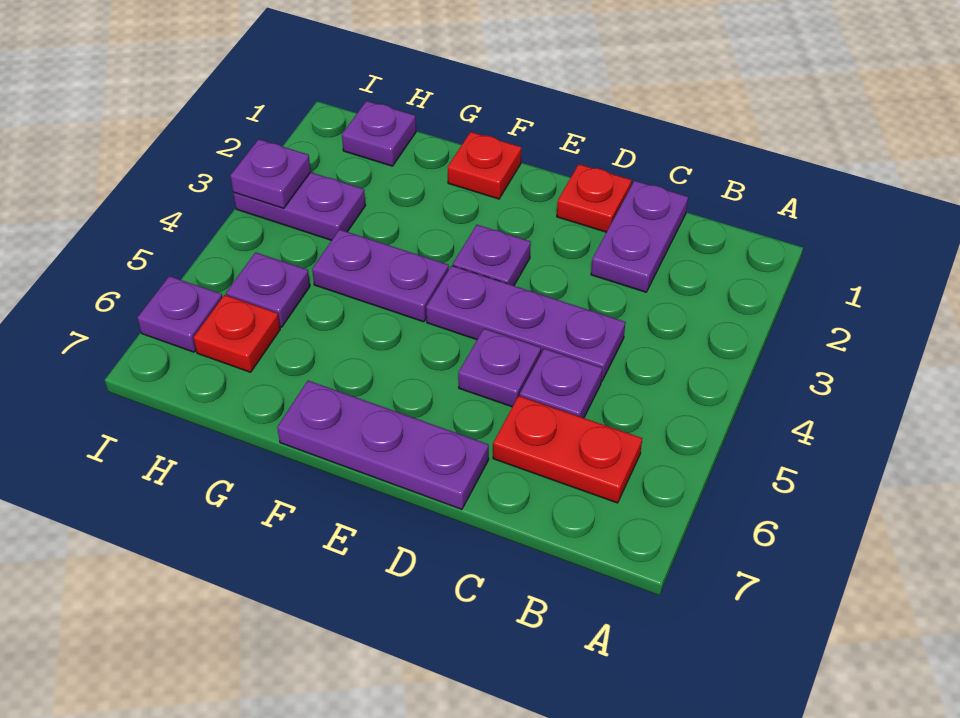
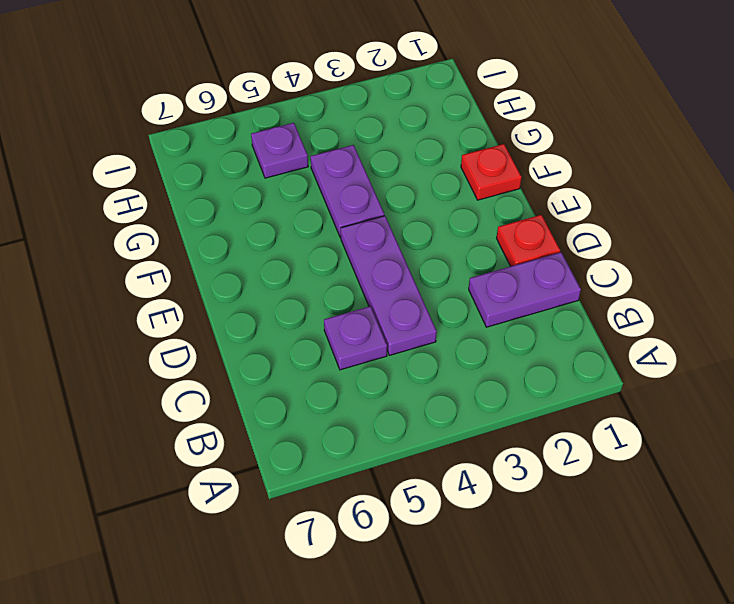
none -> red 1x2 plate [493,396,642,503]
none -> purple 1x1 plate [458,329,541,407]
none -> purple 1x3 plate [277,381,489,509]

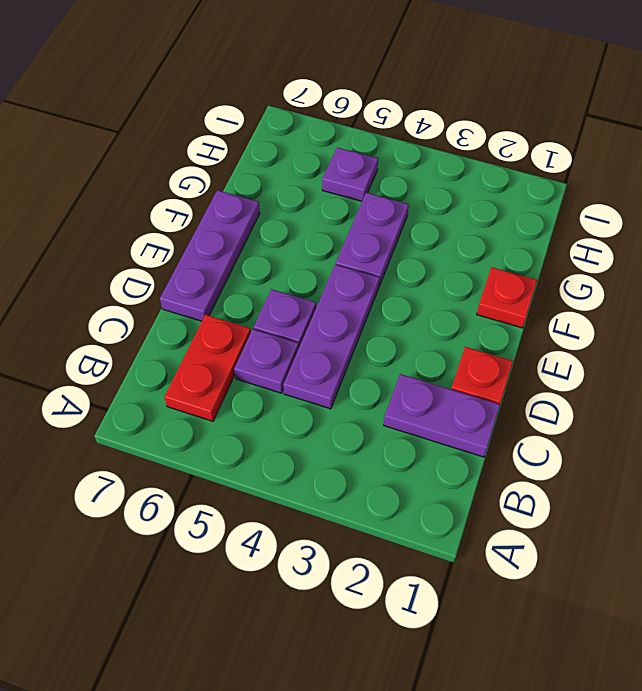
none -> purple 1x1 plate [453,225,531,286]
none -> purple 1x1 plate [342,101,416,166]
none -> purple 1x2 plate [233,172,365,240]

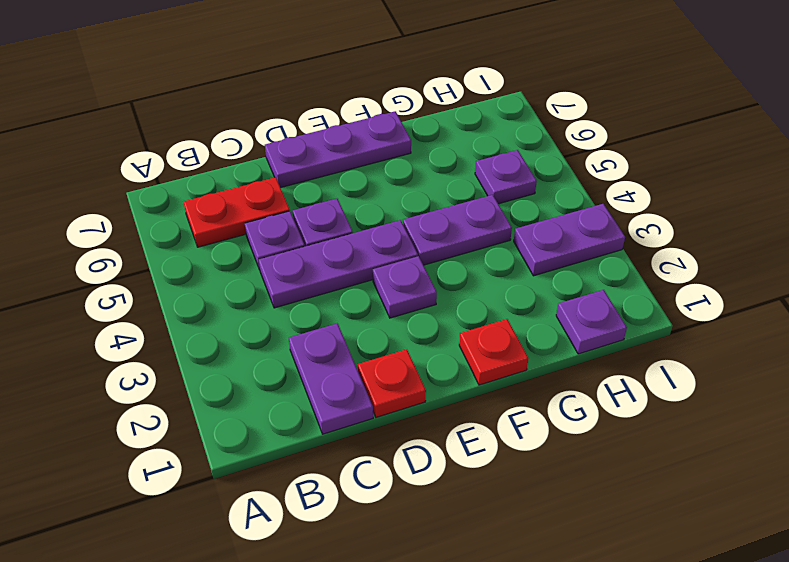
none -> red 1x1 plate [193,295,280,372]
none -> purple 1x1 plate [137,276,222,352]
none -> purple 1x1 plate [230,139,311,208]

